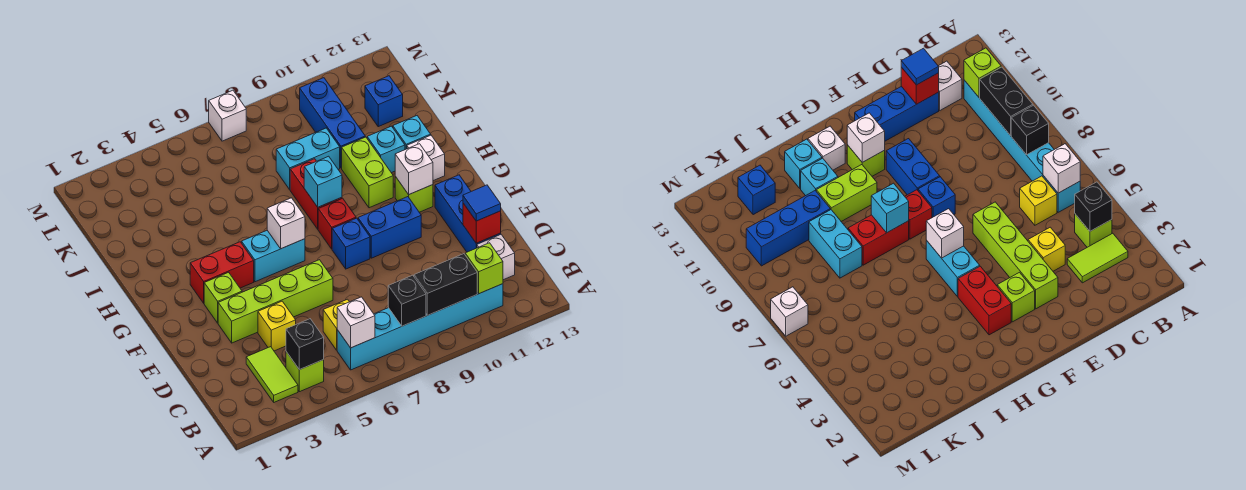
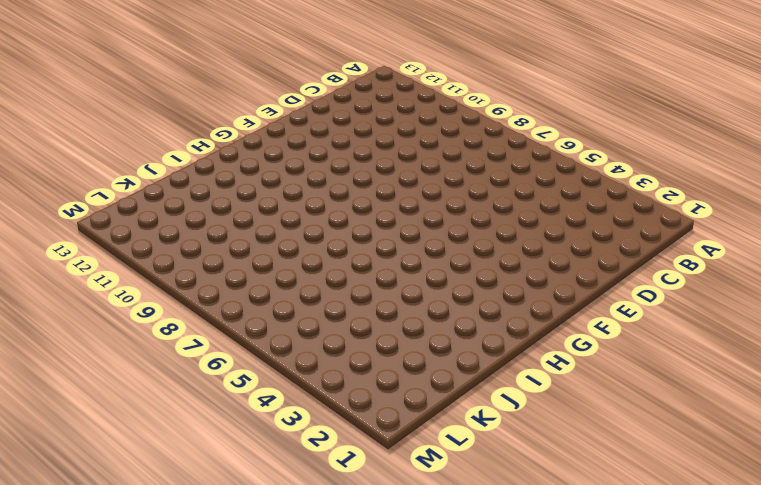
none -> lime 1x2 tile [246,347,298,402]
none -> lime 1x1 brick [286,352,324,392]
none -> cyan 1x6 brick [337,284,503,370]
none -> yellow 1x1 brick [323,299,349,350]

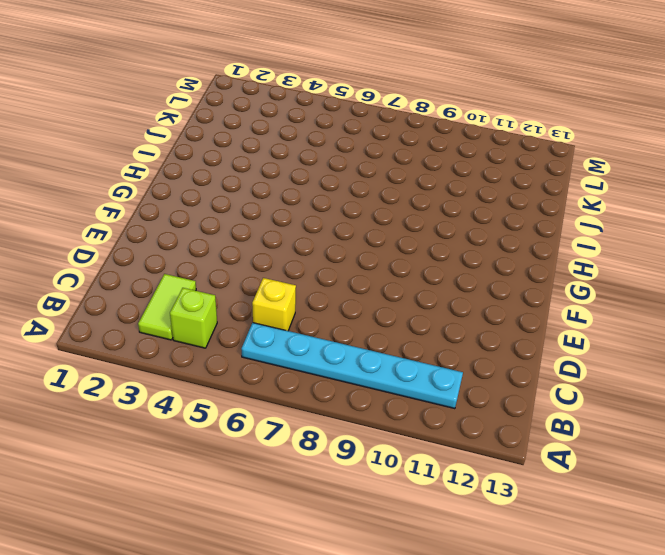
cyan 1x6 plate [241,323,463,409] -> cyan 1x6 brick [337,284,503,370]
none -> white 1x1 brick [477,235,515,280]
none -> yellow 1x1 brick [258,301,296,351]
none -> blue 1x3 brick [435,175,501,252]
none -> lime 1x4 brick [218,260,333,343]

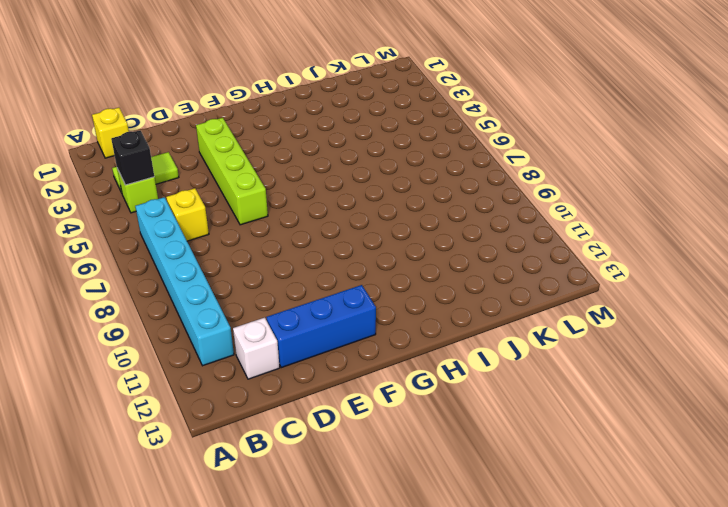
yellow 1x1 brick [92,108,129,158] -> yellow 1x1 brick moved to [258,301,296,351]
none -> lime 1x1 brick [204,272,242,323]
none -> blue 1x1 brick [332,218,370,269]
none -> blue 1x2 brick [358,197,421,258]
none -> red 1x2 brick [190,242,254,303]

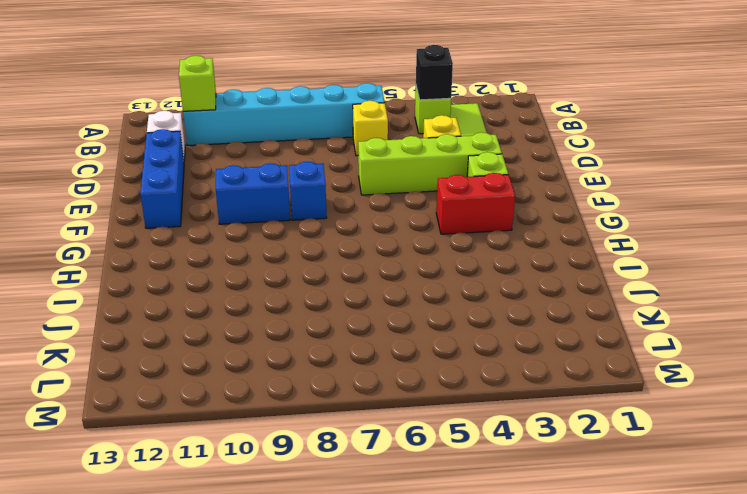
none -> cyan 1x2 brick [242,230,305,282]
none -> red 1x1 brick [318,198,356,249]
none -> lime 1x1 brick [395,177,433,212]
none -> red 1x2 brick [290,159,342,229]

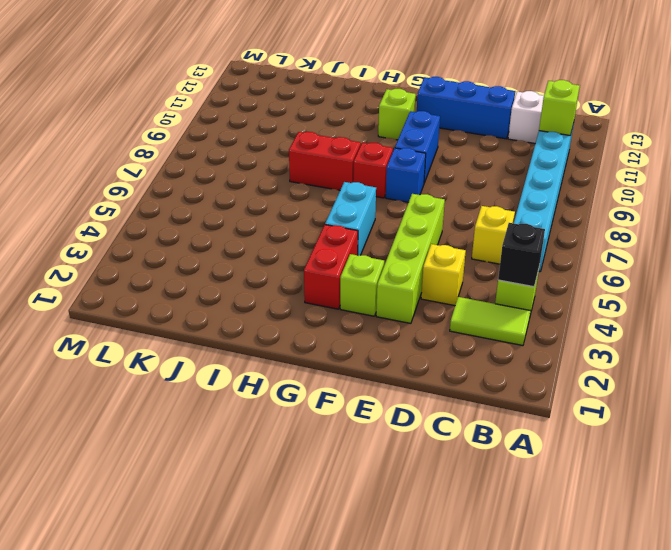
none -> lime 1x2 brick [342,137,393,208]
none -> white 1x1 brick [407,135,445,181]
none -> cyan 1x1 brick [367,126,405,173]
none -> cyan 1x1 brick [393,116,431,150]

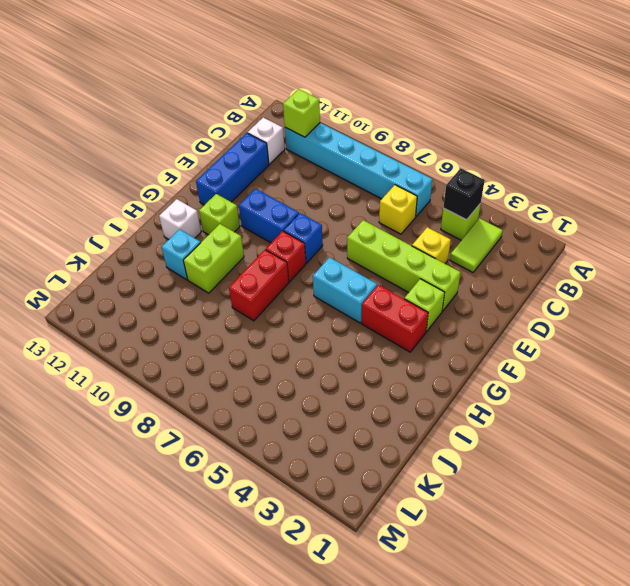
none -> cyan 1x1 brick [393,116,431,150]
none -> cyan 1x2 brick [276,128,340,190]
none -> blue 1x3 brick [300,78,365,168]
none -> blue 1x1 brick [365,76,403,127]

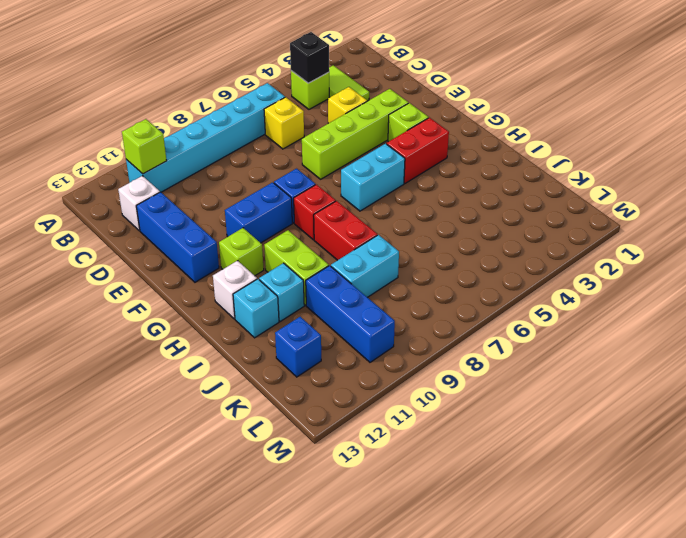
none -> white 1x1 brick [209,90,246,141]
none -> white 1x1 brick [337,297,375,348]
none -> black 1x1 brick [388,275,426,326]
none -> black 1x2 brick [414,254,477,315]

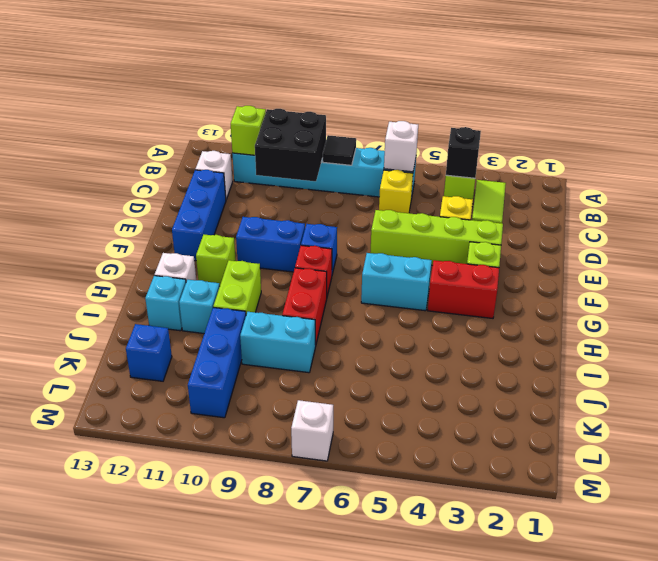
black 1x1 tile [323,135,356,165] -> black 1x1 brick [388,275,426,326]
black 2x2 brick [255,109,326,181] -> black 1x2 brick [414,254,477,315]
none -> red 1x1 brick [463,203,501,243]
none -> white 1x1 brick [267,198,305,249]
none -> white 1x1 brick [395,144,433,194]
none -> cyan 1x1 brick [304,156,342,207]

